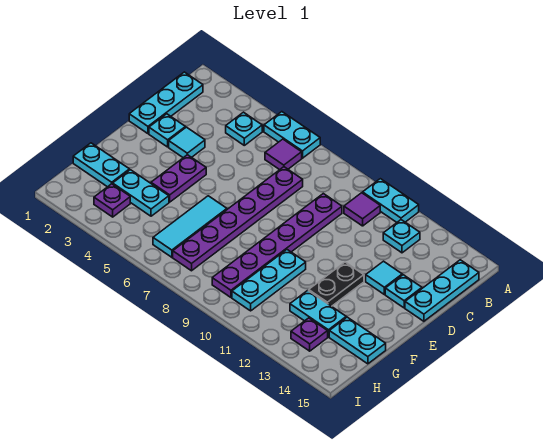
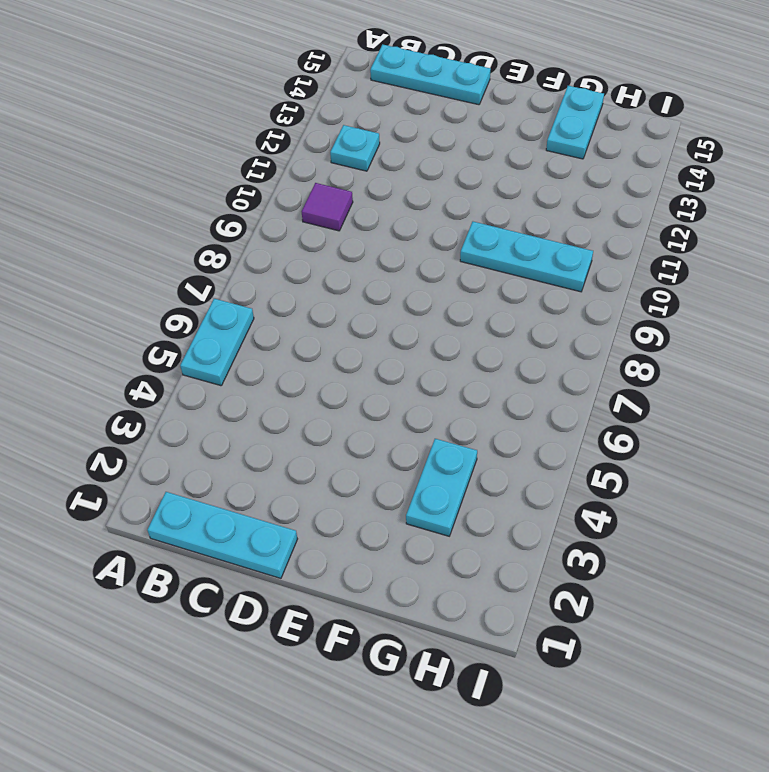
none -> cyan 1x2 plate [363,179,419,222]
none -> cyan 1x1 plate [226,112,262,145]
none -> purple 1x1 tile [265,139,302,170]

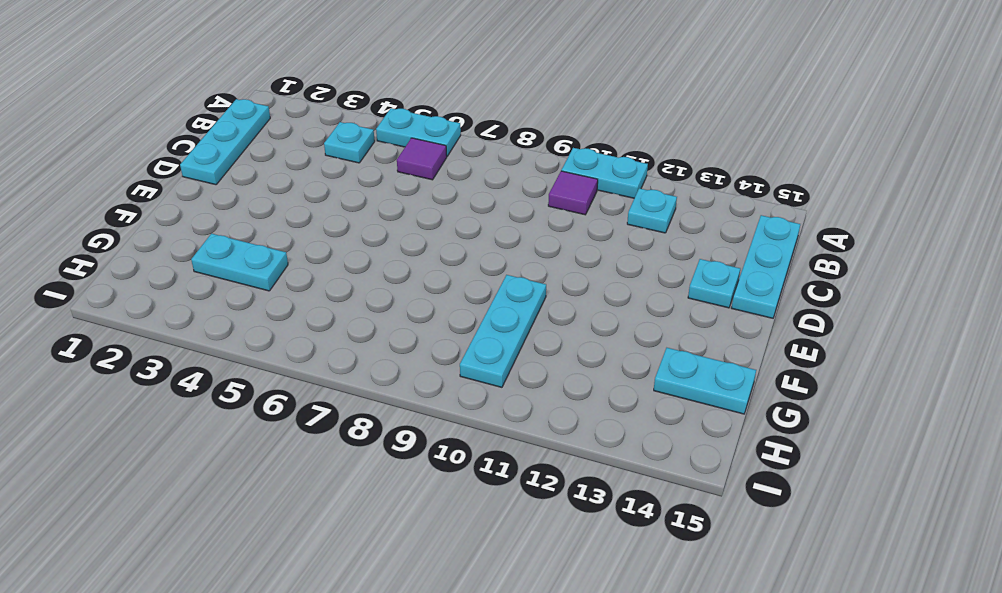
none -> purple 1x6 plate [173,167,303,271]
none -> purple 1x6 plate [212,194,342,297]
none -> cyan 1x1 plate [149,114,185,147]

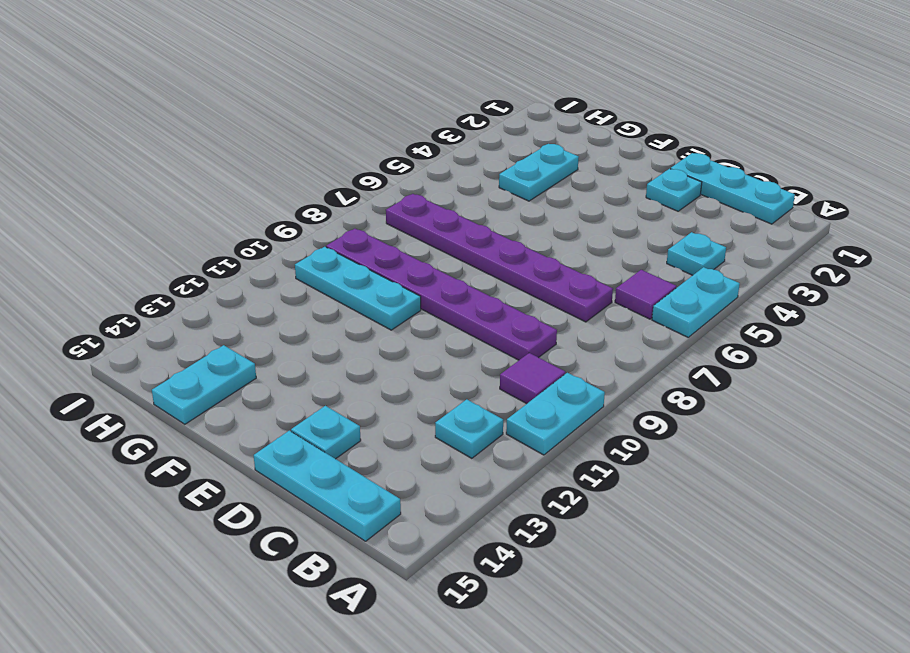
none -> cyan 1x1 tile [169,127,205,158]
none -> cyan 1x1 tile [366,261,402,294]
none -> purple 1x2 plate [151,155,206,202]

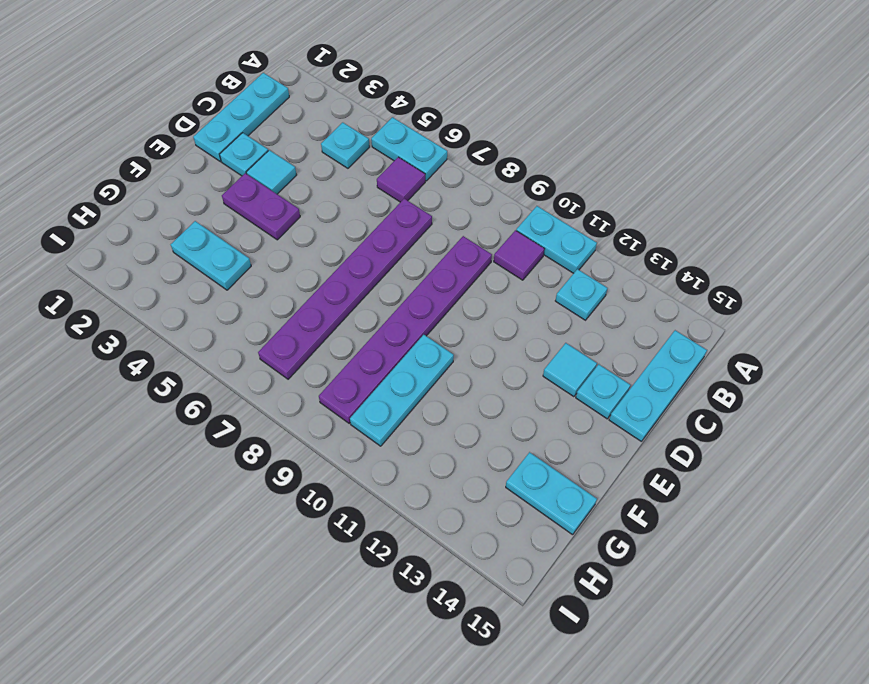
purple 1x2 plate [222,173,300,240] -> purple 1x2 plate turned to [151,155,206,202]
none -> black 1x2 plate [309,262,364,306]
none -> cyan 1x3 tile [153,196,227,257]
none -> cyan 1x2 plate [73,143,129,187]

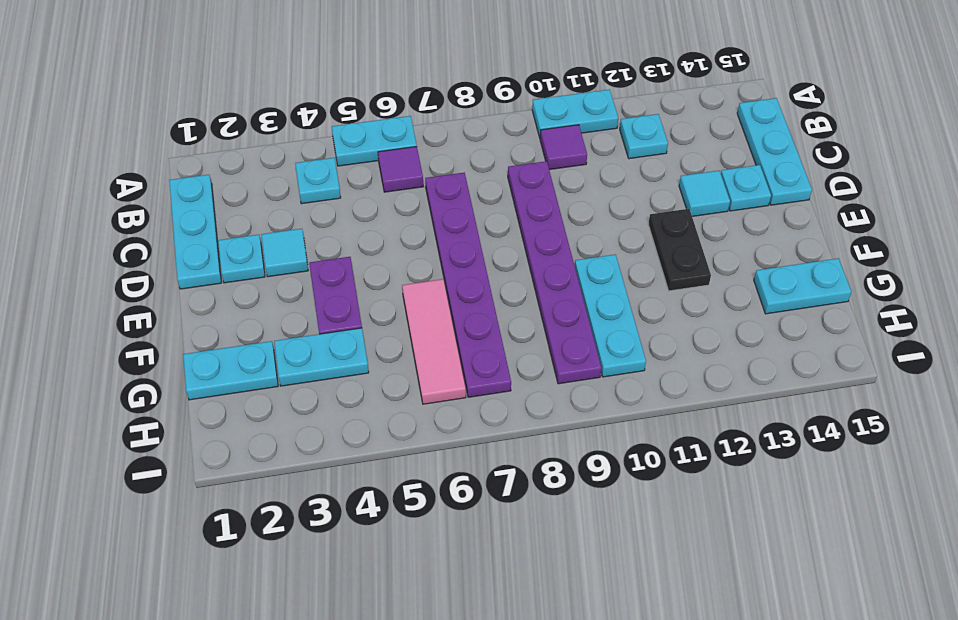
pink 1x3 tile [402,279,466,404] -> cyan 1x3 tile [153,196,227,257]
none -> cyan 1x2 plate [290,290,346,337]
none -> purple 1x1 plate [94,184,130,217]
none -> purple 1x1 plate [291,318,328,351]

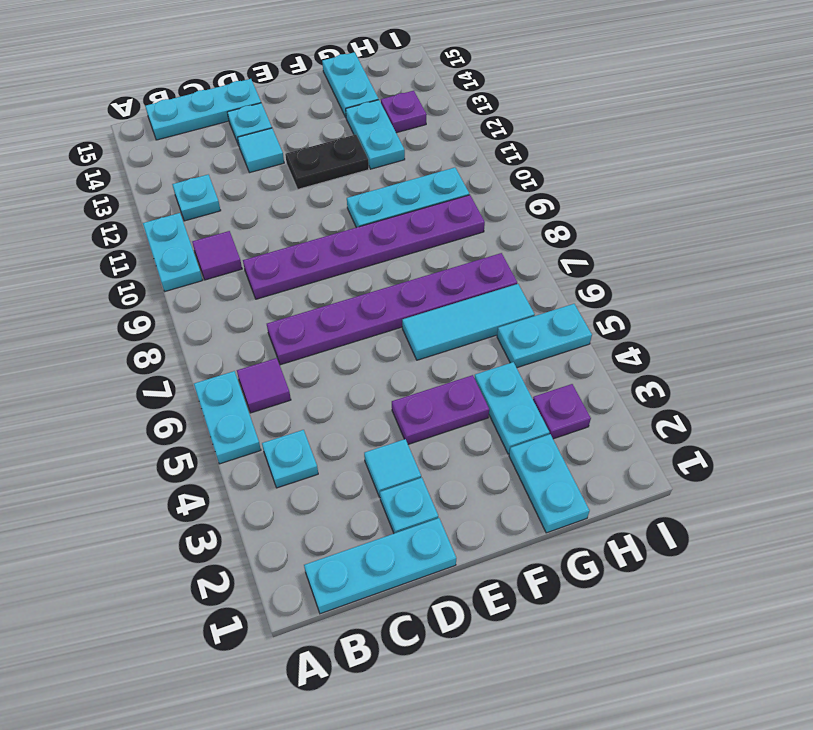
cyan 1x2 plate [497,304,592,368] -> none

